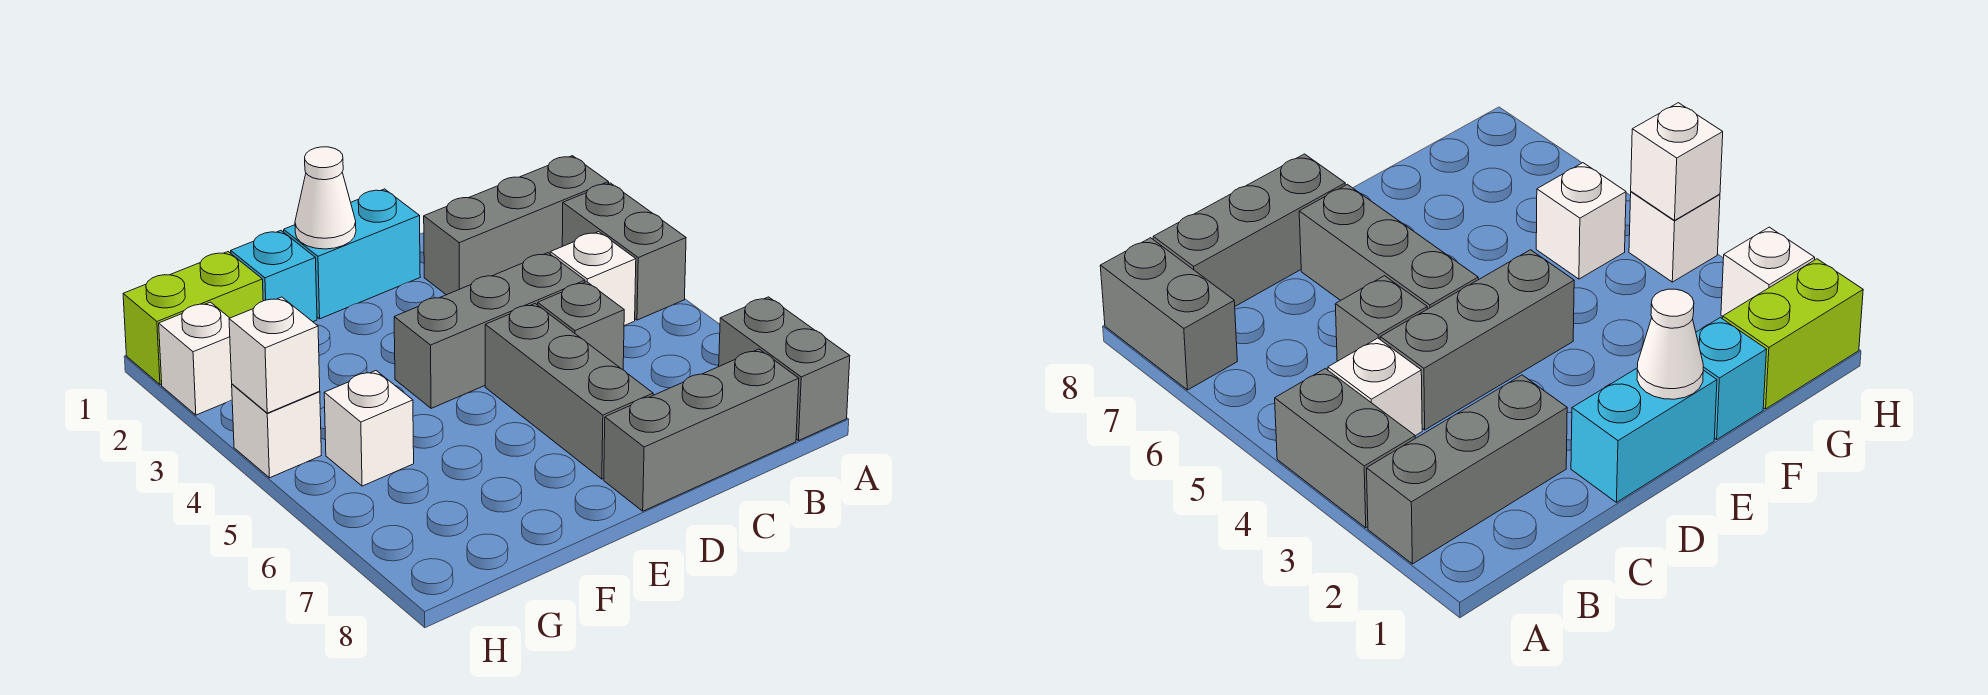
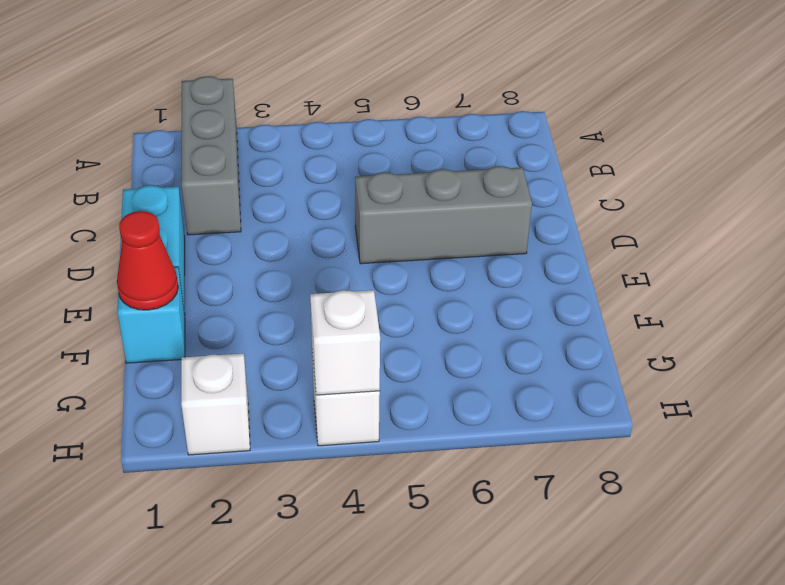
red 1x1 cone [117,211,178,310] -> none
none -> grey 1x2 brick [562,183,686,320]
none -> grey 1x2 brick [719,297,850,441]
none -> white 1x1 brick [550,232,636,326]

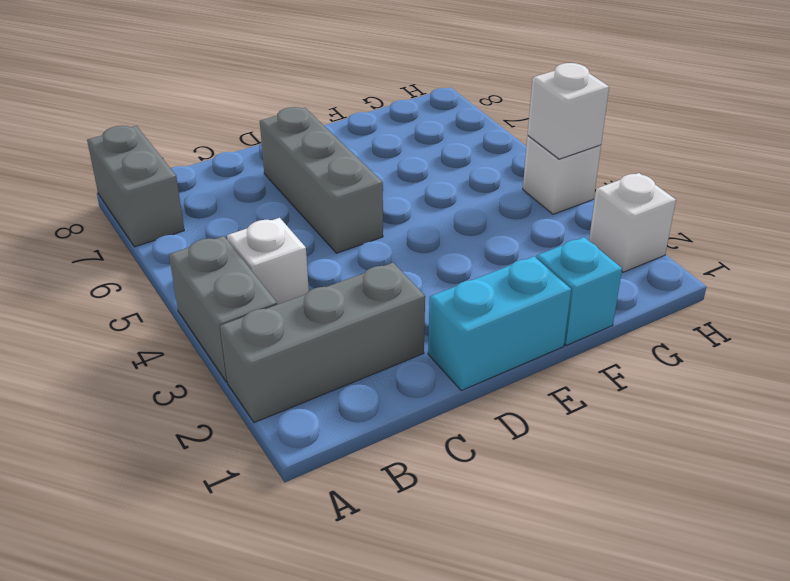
none -> grey 1x3 brick [604,349,799,511]
none -> grey 1x3 brick [394,253,585,408]
none -> grey 1x1 brick [538,282,624,370]

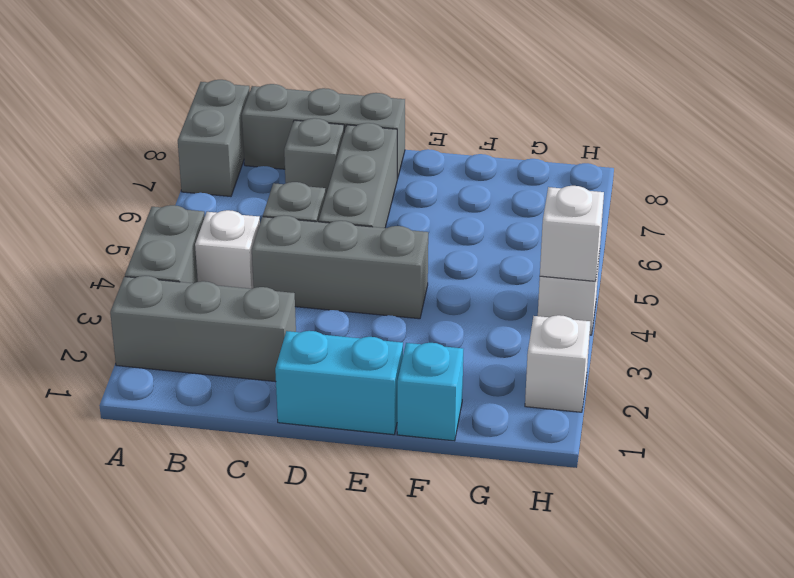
grey 1x1 brick [284,118,344,194] -> none
none -> lime 1x2 brick [123,252,263,385]
none -> white 1x1 brick [324,371,414,486]
none -> white 1x1 cone [295,147,356,249]

